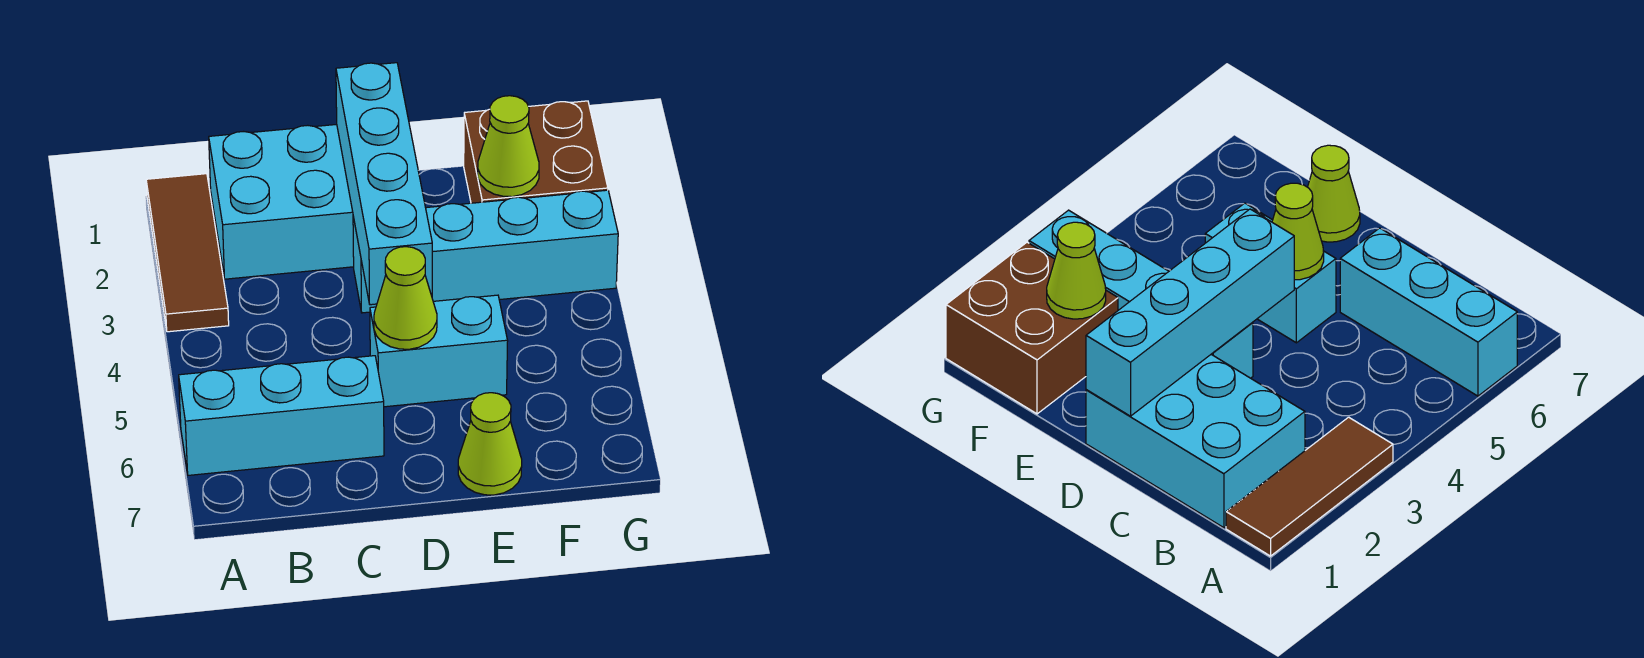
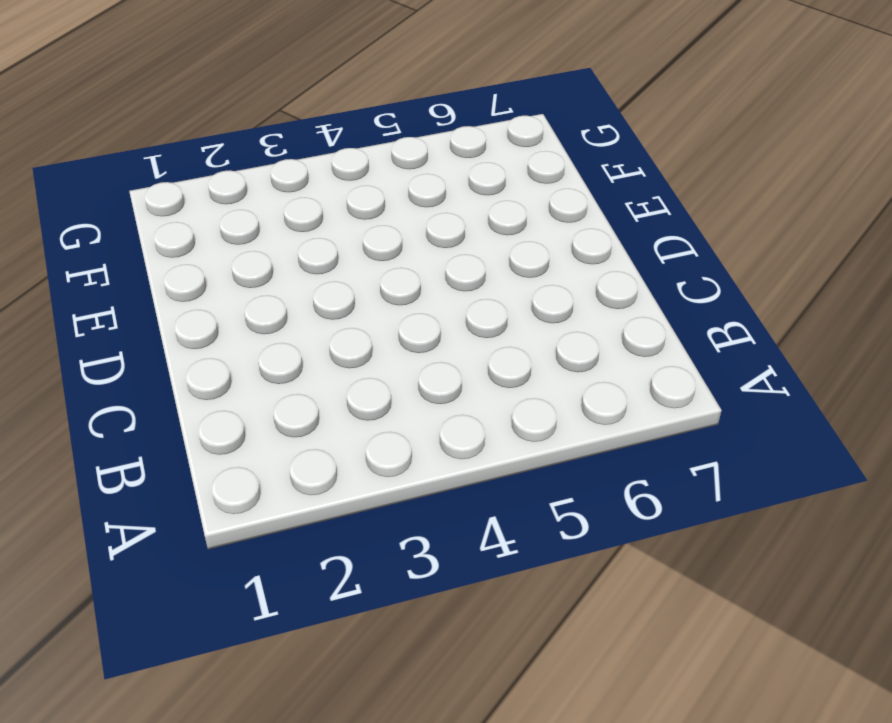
none -> brown 1x3 tile [146,174,229,332]
none -> cyan 1x3 brick [179,356,384,475]

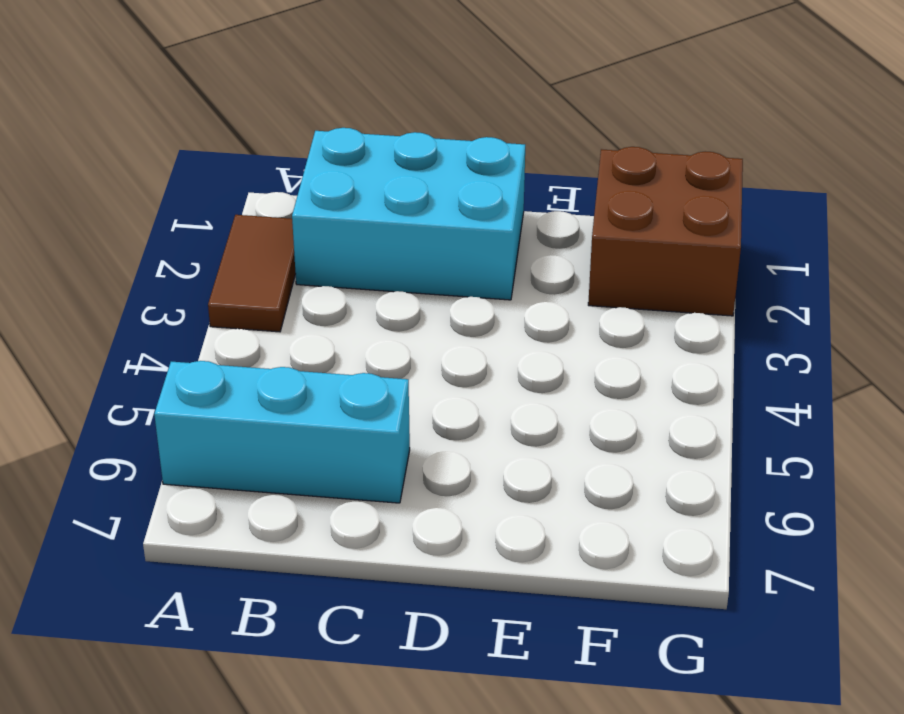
brown 1x2 tile [208,215,296,332] -> brown 1x3 tile [146,174,229,332]
none -> cyan 1x4 brick [353,190,618,313]
none -> cyan 1x2 brick [370,295,508,407]

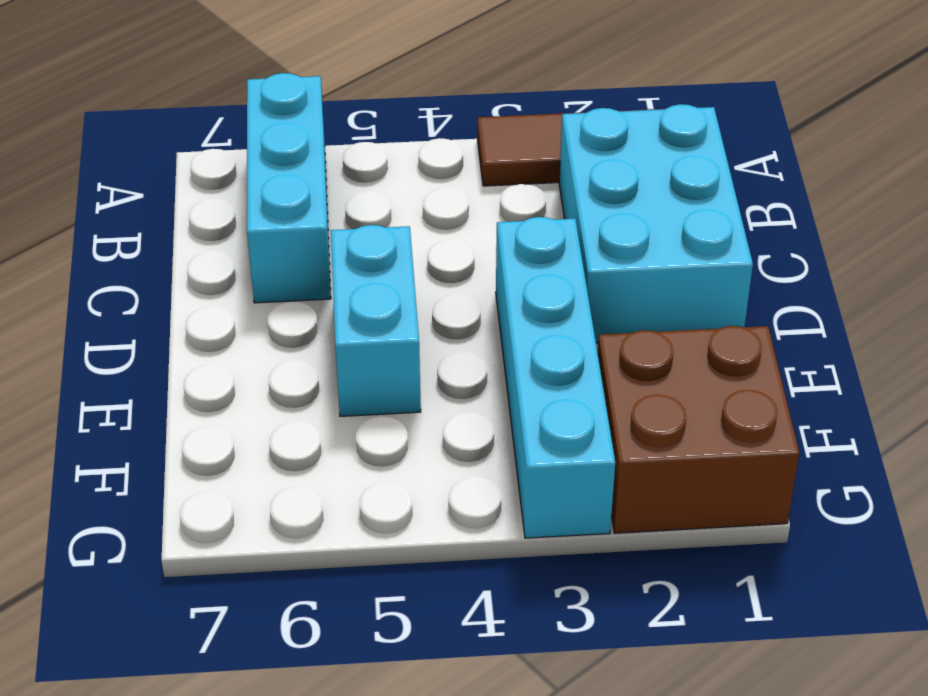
none -> lime 1x1 cone [458,393,522,495]
none -> cyan 1x4 brick [336,63,432,305]

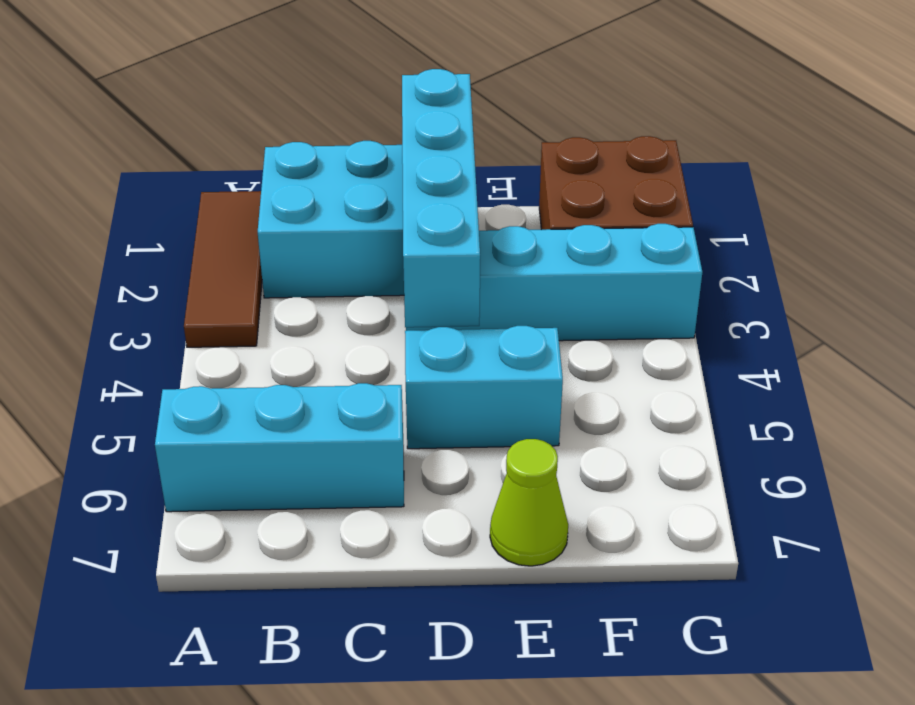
none -> lime 1x1 cone [374,247,437,349]
none -> lime 1x1 cone [478,96,539,197]

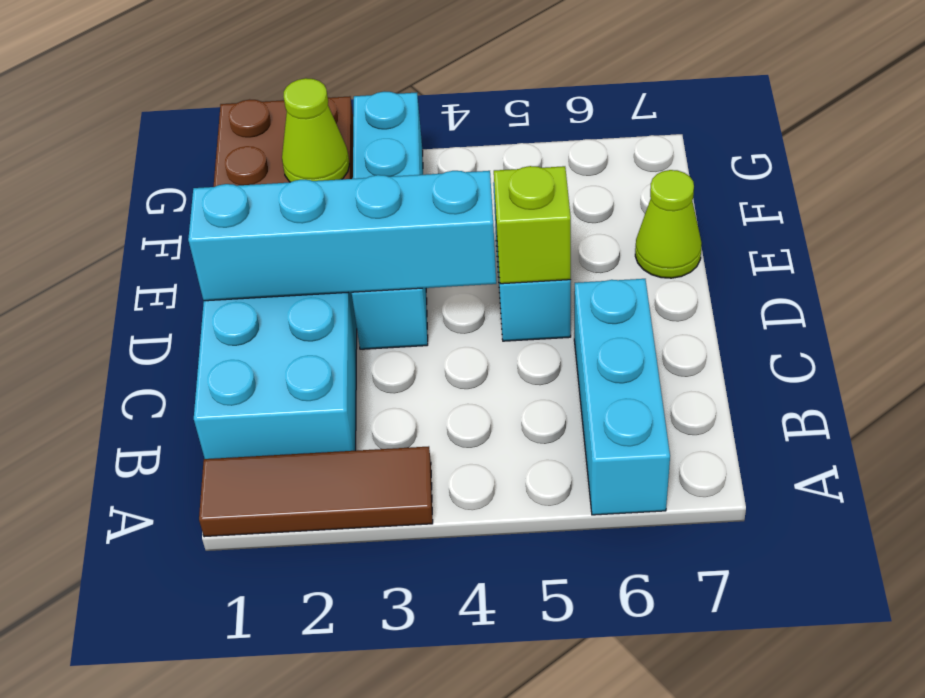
lime 1x1 brick [494,166,571,284] -> lime 1x1 cone [374,247,437,349]

